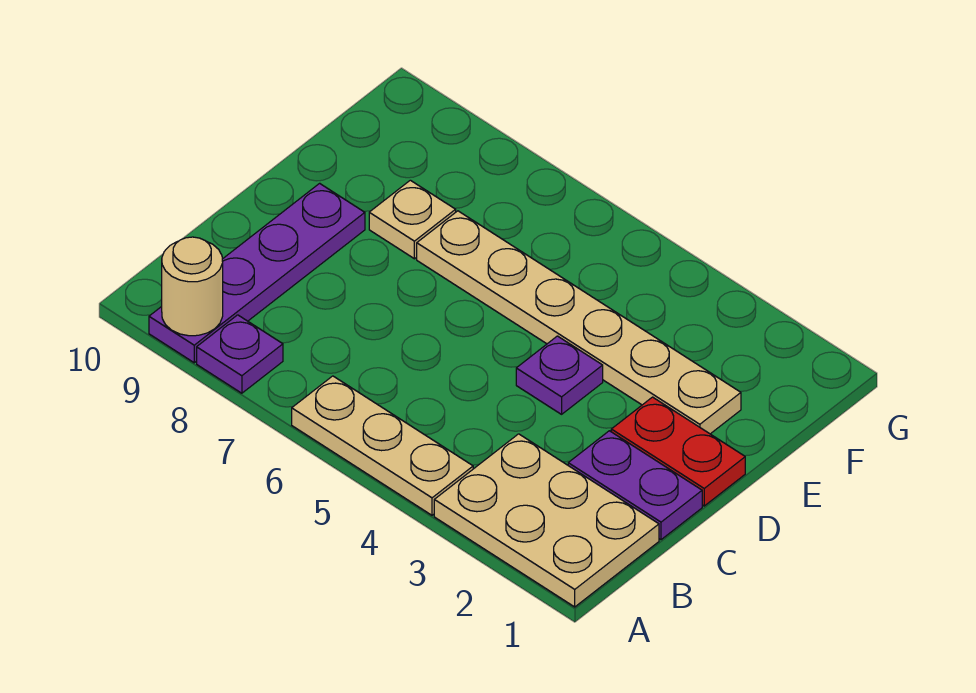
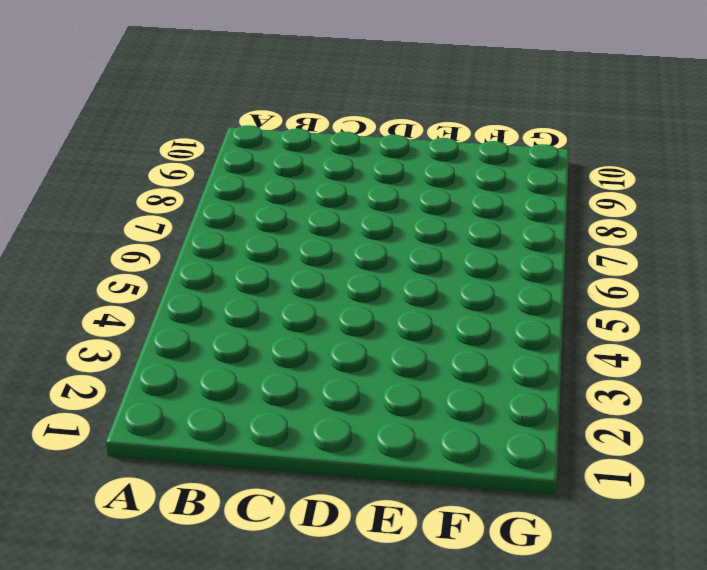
none -> tan 2x3 plate [434,434,659,607]
none -> tan 1x3 plate [292,376,473,515]

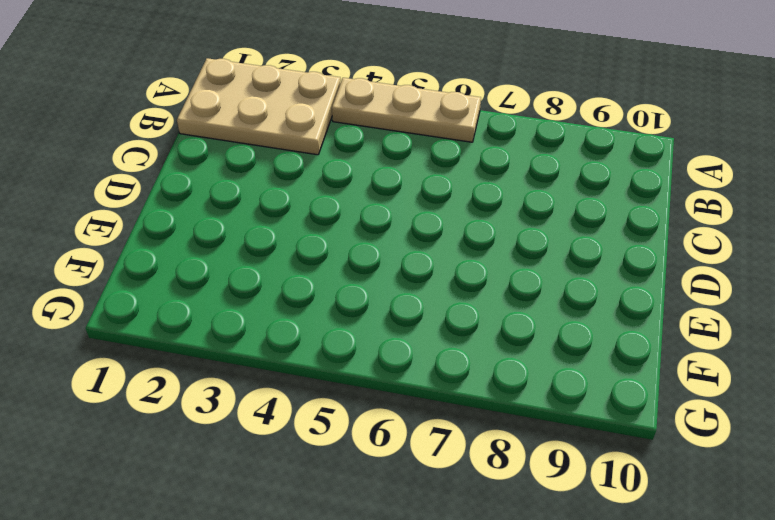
none -> purple 1x1 plate [197,315,283,393]
none -> purple 1x4 plate [149,183,365,363]

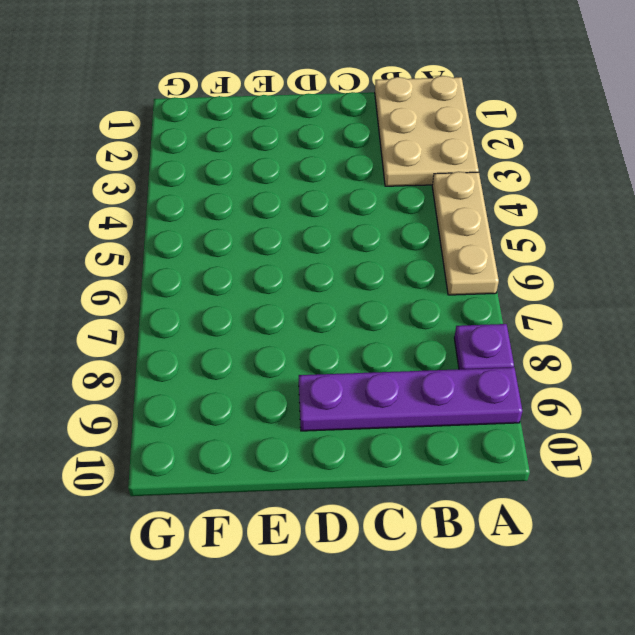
none -> purple 1x2 plate [568,431,702,540]
none -> red 1x2 plate [611,397,745,506]

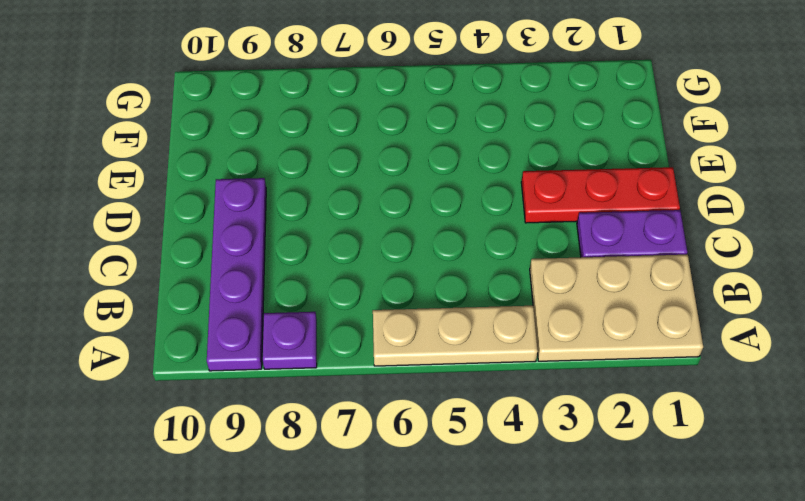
red 1x3 plate [521,167,680,223] -> red 1x2 plate [611,397,745,506]
none -> purple 1x1 plate [516,336,603,414]
none -> tan 1x6 plate [417,211,741,434]

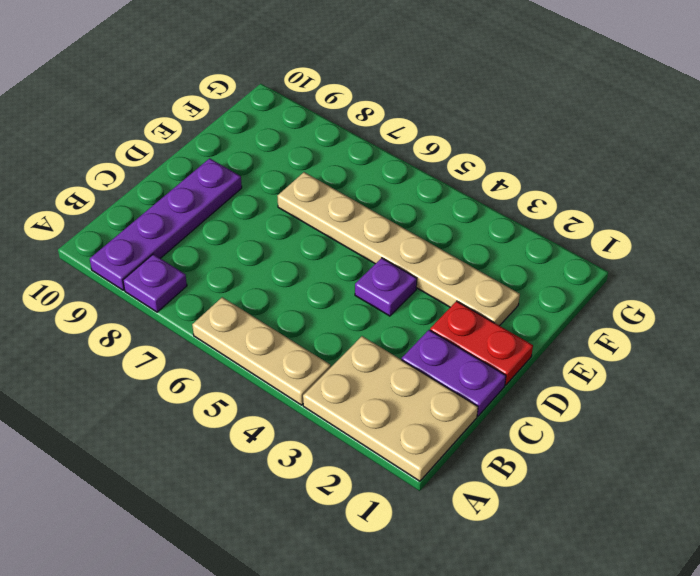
none -> tan 1x1 plate [369,180,456,259]
none -> tan 1x1 round brick [162,237,223,336]

